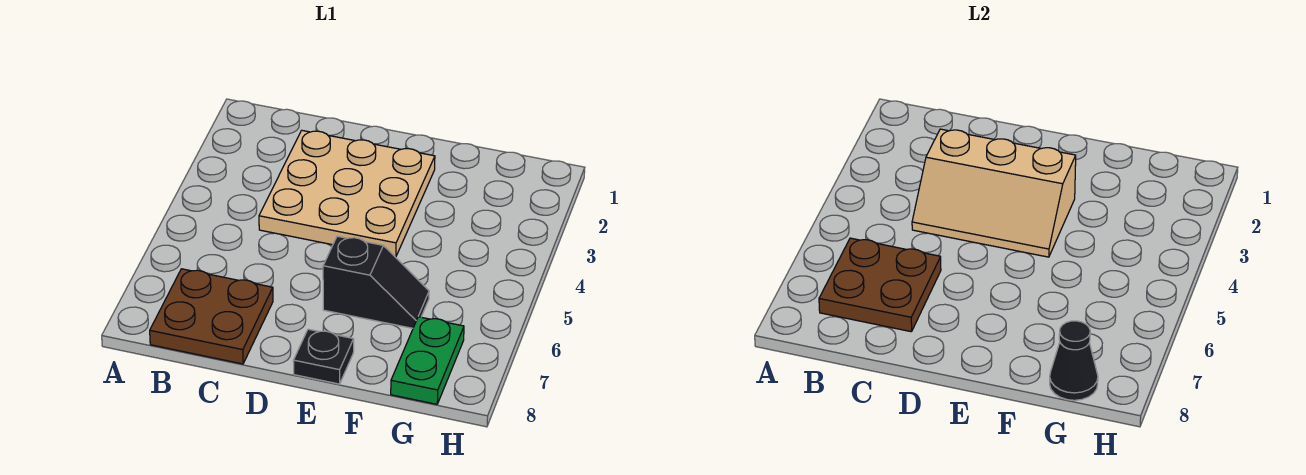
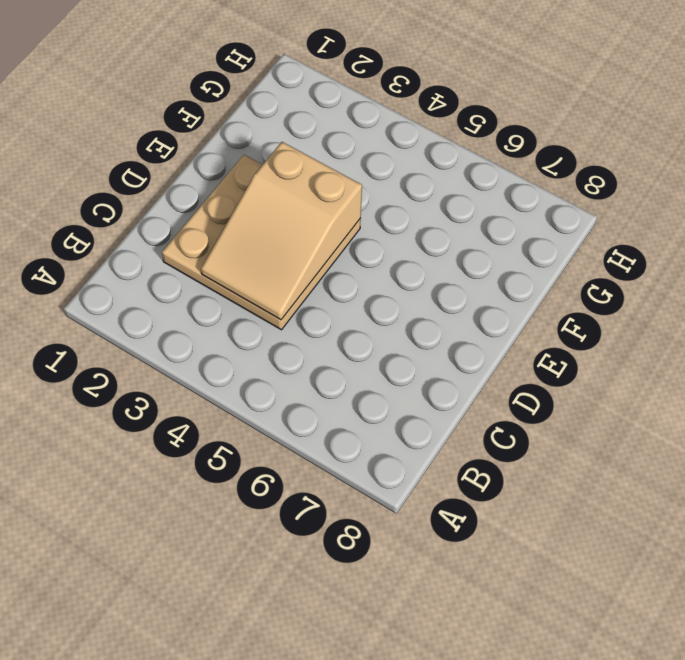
tan 2x3 slope [201,142,362,320] -> tan 2x3 slope turned to [912,129,1076,257]
none -> brown 2x2 plate [150,269,273,364]
none -> black 1x2 slope [323,236,429,328]

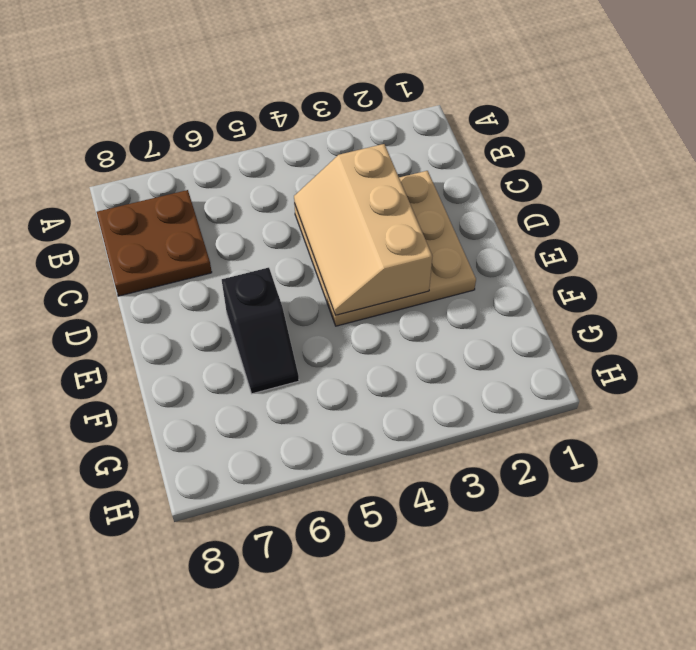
none -> black 1x1 plate [293,329,354,384]
none -> green 1x2 plate [391,317,464,404]

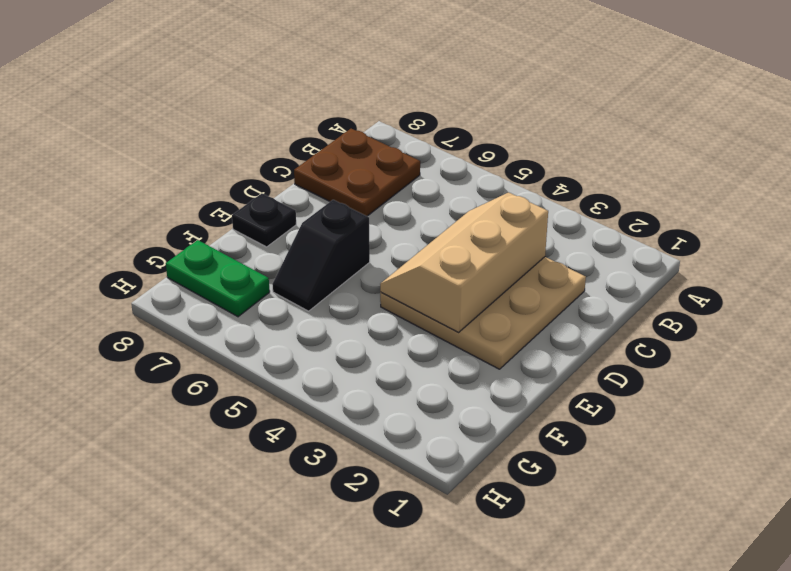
none -> brown 2x2 plate [819,238,941,332]
none -> black 1x1 cone [1050,321,1098,400]

